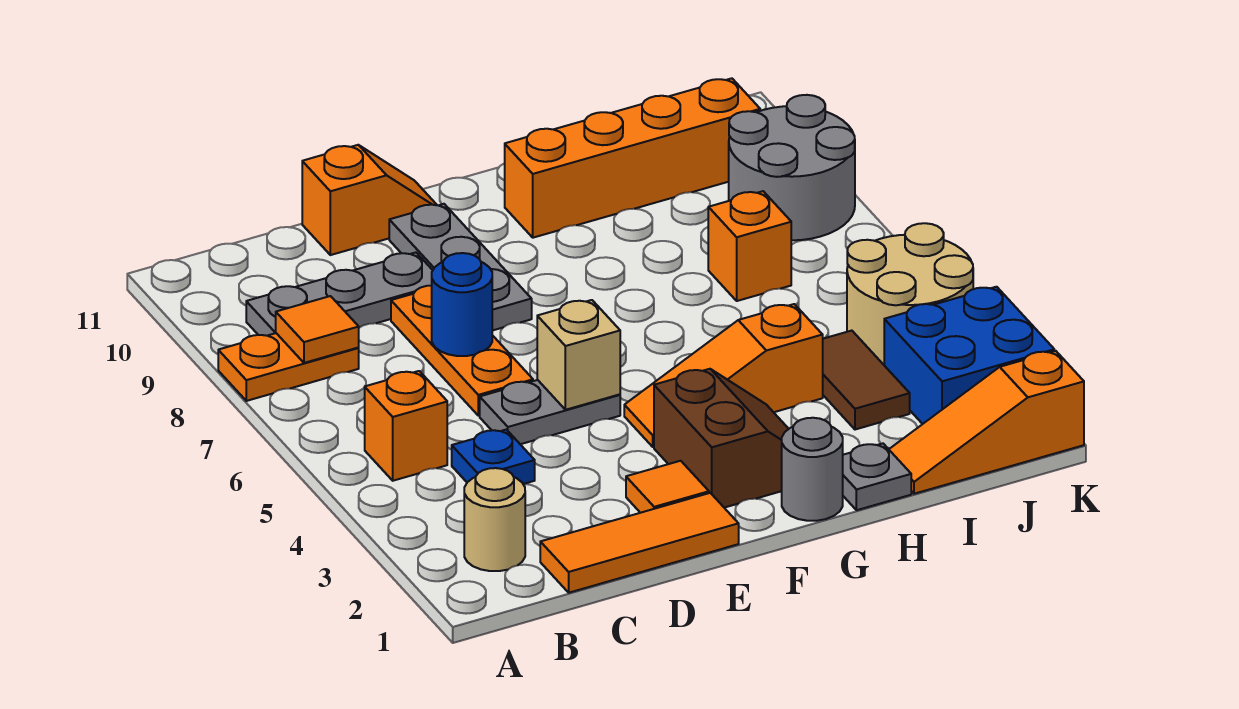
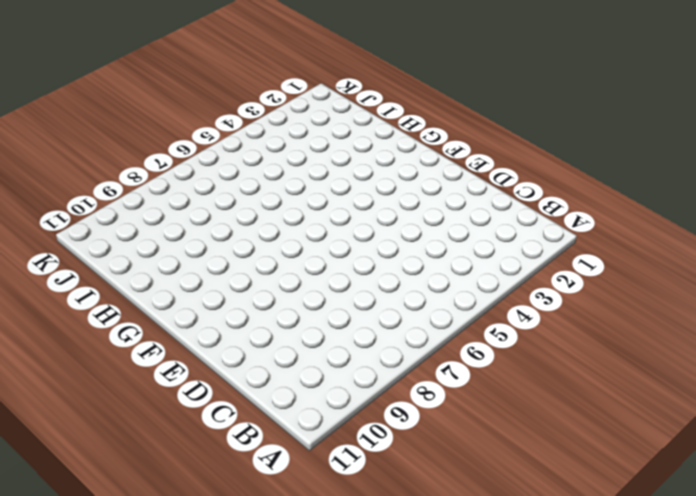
none -> orange 1x2 plate [218,333,359,401]
none -> tan 1x1 round brick [464,468,525,571]
none -> orange 1x1 brick [365,371,447,481]

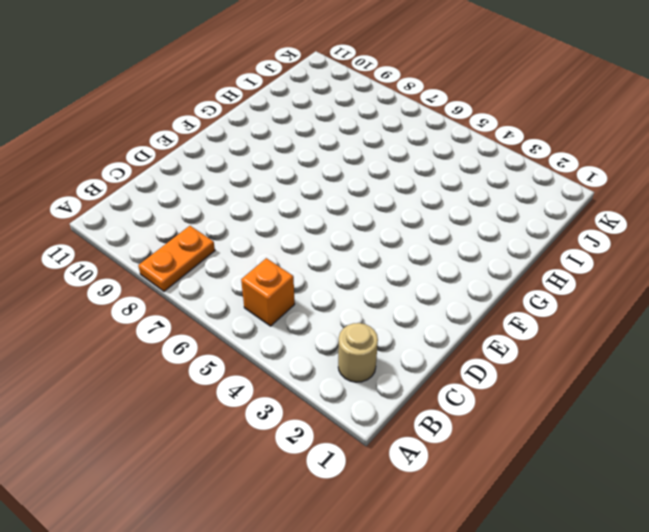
none -> grey 1x3 plate [246,253,433,336]
none -> orange 1x3 tile [540,493,739,593]
none -> blue 1x1 plate [452,430,535,484]

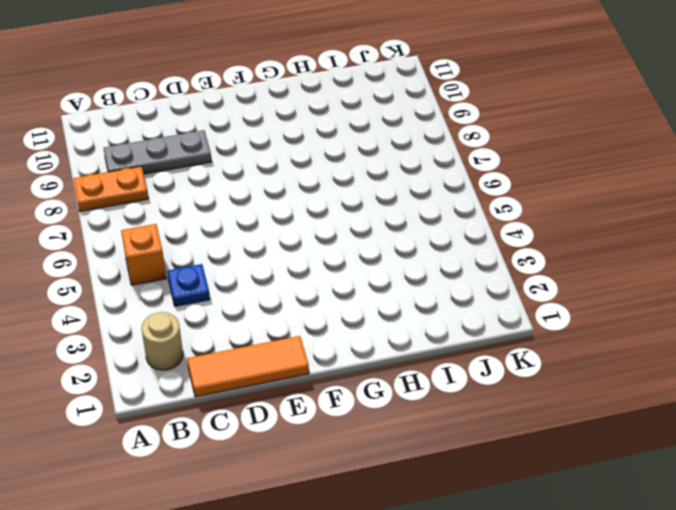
none -> grey 1x2 plate [480,380,620,444]
none -> orange 1x3 plate [391,286,533,416]
none -> orange 1x2 slope [302,145,437,255]

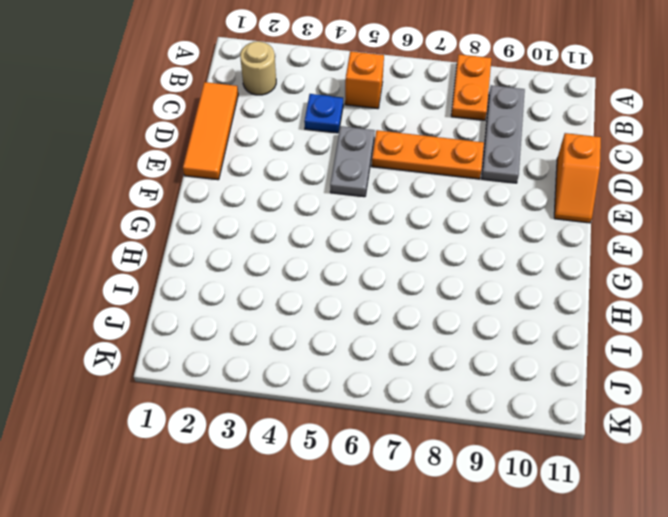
none -> orange 1x1 tile [626,461,709,513]
none -> grey 1x3 plate [389,204,532,331]
none -> brown 2x2 slope [654,369,788,508]

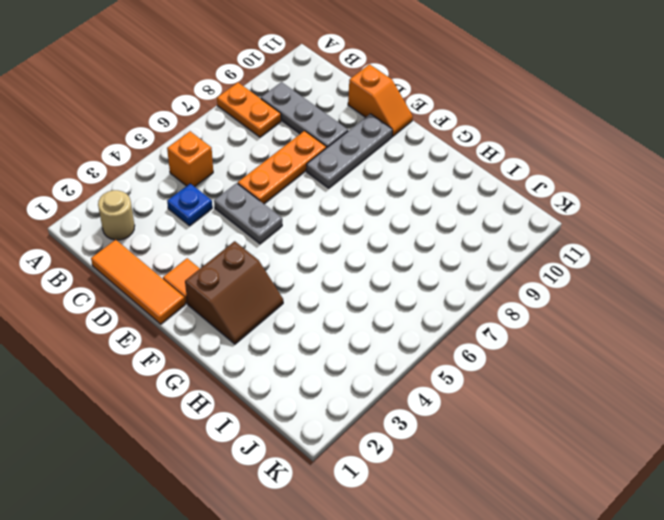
none -> orange 1x3 slope [624,304,823,447]
none -> grey 1x1 round brick [782,418,843,521]
none -> orange 1x4 brick [505,78,760,238]

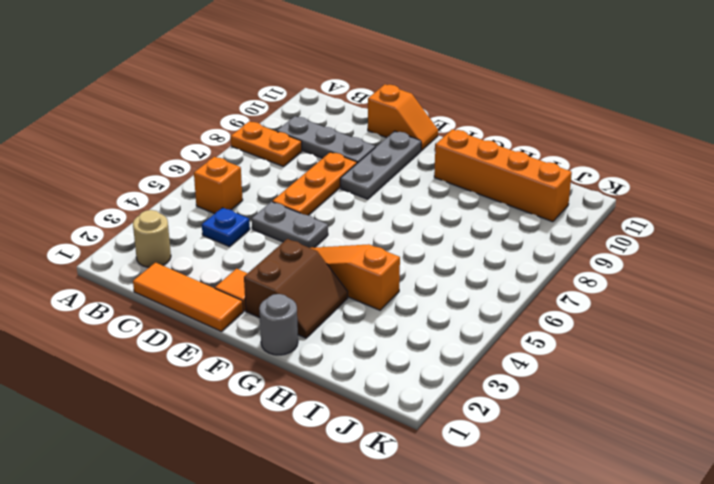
none -> grey 1x1 plate [843,443,911,510]
none -> orange 1x3 slope [889,351,1084,494]
none -> brown 1x2 tile [823,331,910,430]

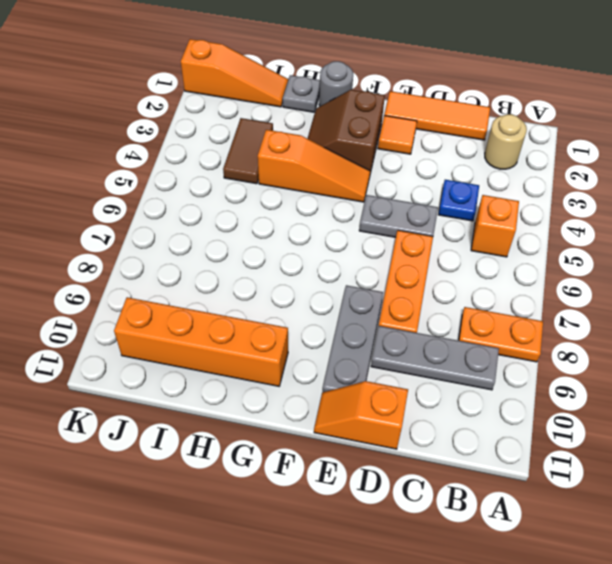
none -> orange 1x1 brick [708,191,791,301]
none -> blue 2x2 brick [884,287,1054,424]
none -> tan 2x2 round brick [847,223,973,365]

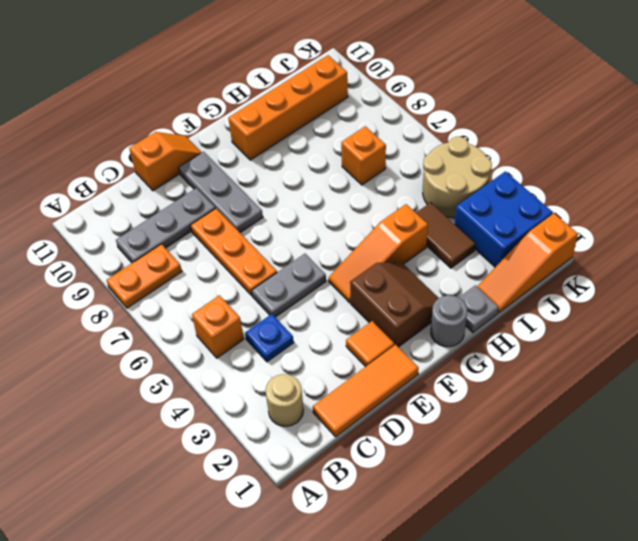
none -> grey 2x2 round brick [729,95,855,240]
none -> orange 1x1 tile [276,296,359,363]
none -> blue 1x1 round brick [432,253,492,356]

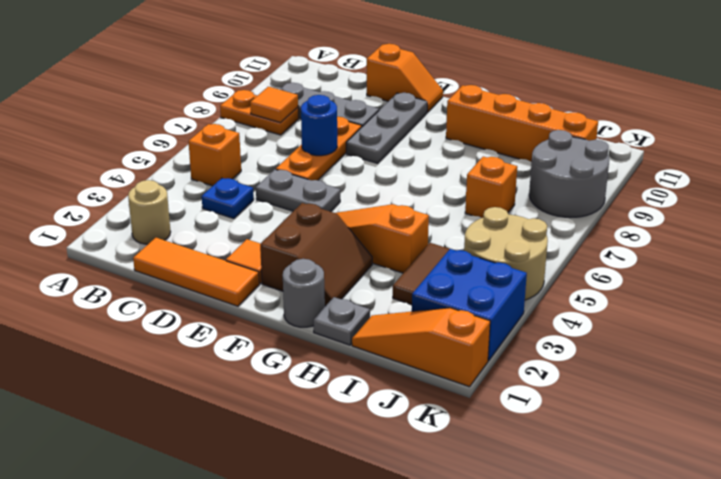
none -> tan 1x1 brick [537,300,620,410]

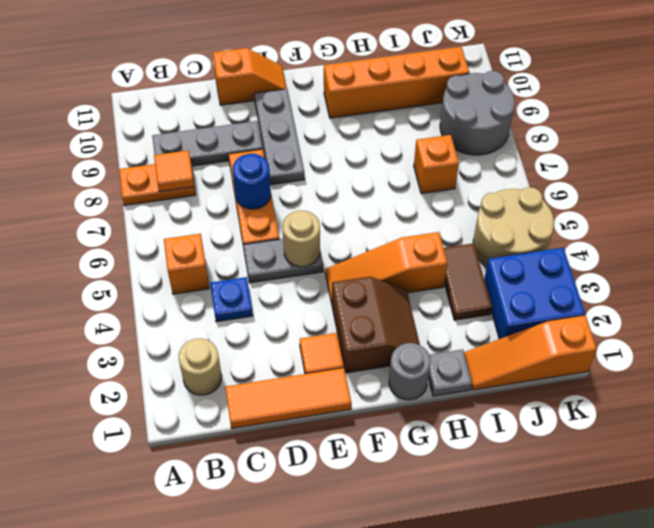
tan 1x1 round brick [283,211,320,267] -> tan 1x1 brick [537,300,620,410]

